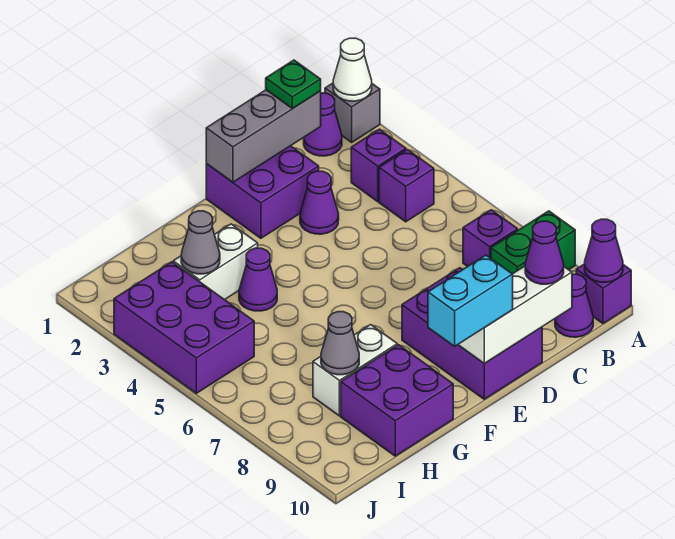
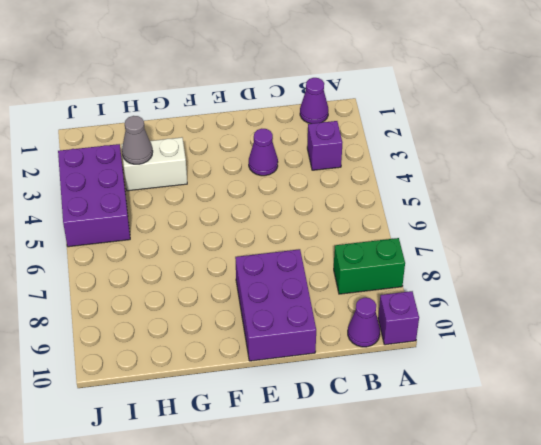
none -> grey 1x1 brick [325,83,380,142]
none -> purple 1x1 brick [379,149,434,222]
none -> purple 1x1 brick [463,210,518,267]

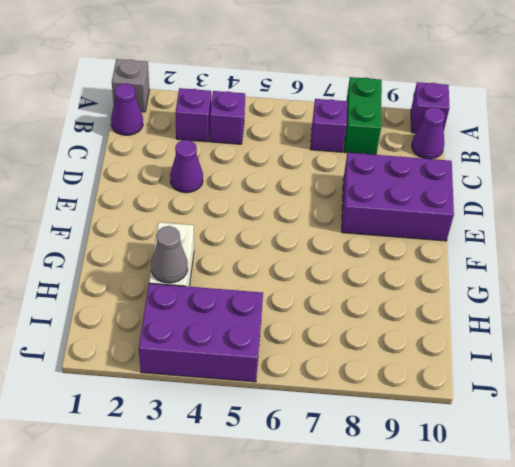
none -> purple 2x2 brick [206,146,319,238]
none -> purple 1x1 cone [239,248,277,311]
none -> white 1x2 brick [313,325,397,416]

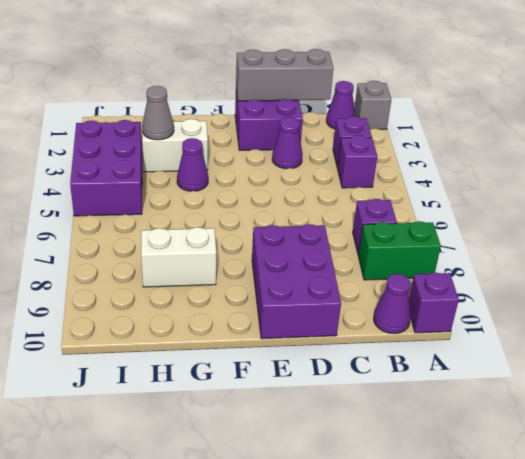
none -> purple 2x2 brick [341,345,453,456]
none -> white 1x1 cone [333,38,372,101]
none -> purple 1x1 cone [585,219,623,282]

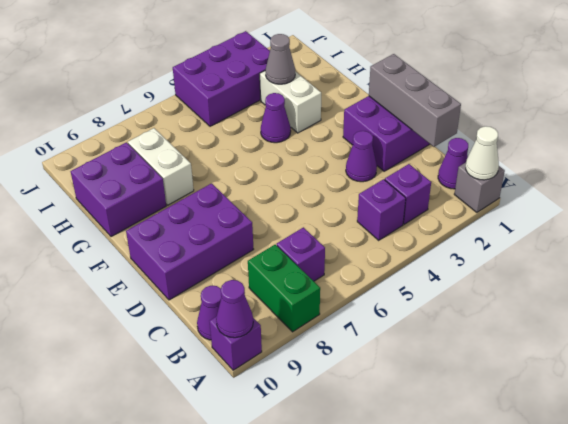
none -> white 1x3 brick [458,266,572,364]
none -> grey 1x1 cone [321,312,359,375]
none -> green 1x1 plate [266,60,321,109]

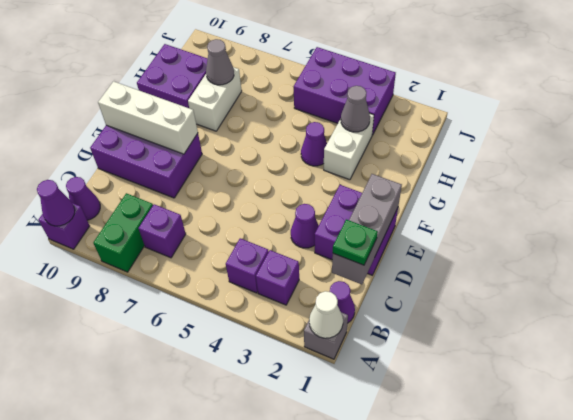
white 1x3 brick [98,81,198,154] -> white 1x3 brick turned to [458,266,572,364]
none -> purple 1x1 cone [525,221,564,284]
none -> cyan 1x2 brick [428,255,513,346]

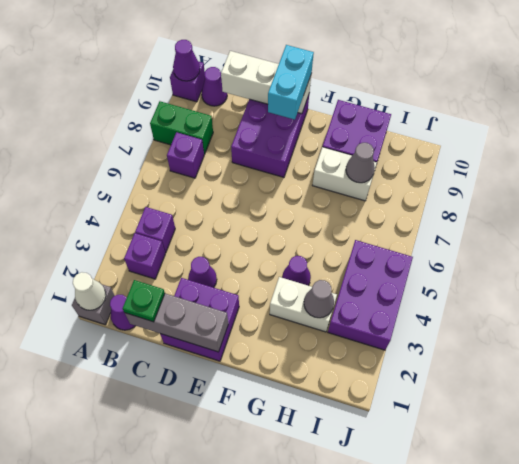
cyan 1x2 brick [268,45,314,120] -> cyan 1x2 brick turned to [428,255,513,346]
none -> purple 1x1 cone [525,221,564,284]

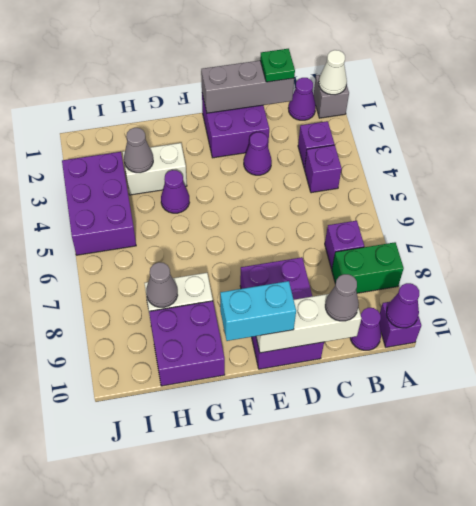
grey 1x1 cone [325,274,359,321] -> purple 1x1 cone [525,221,564,284]

